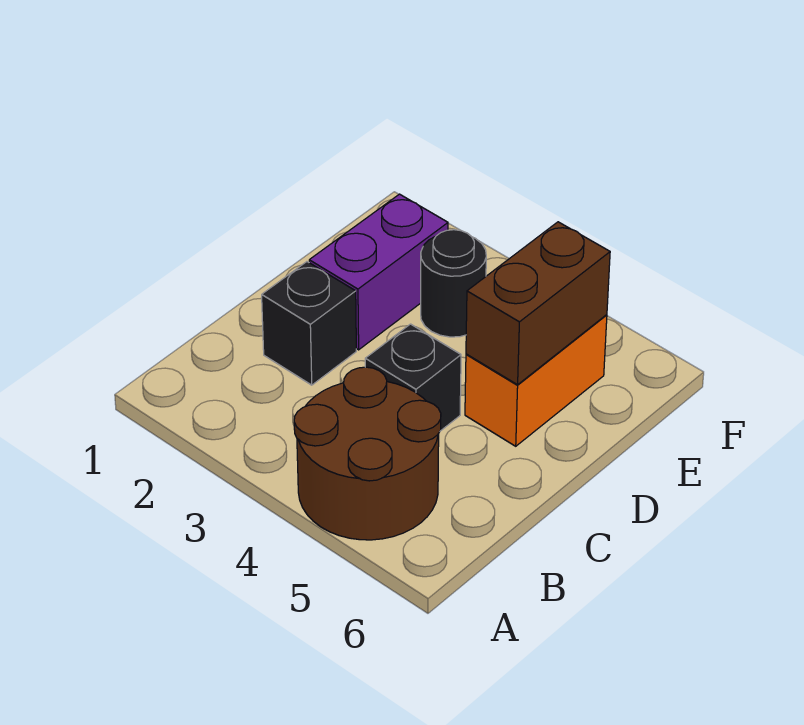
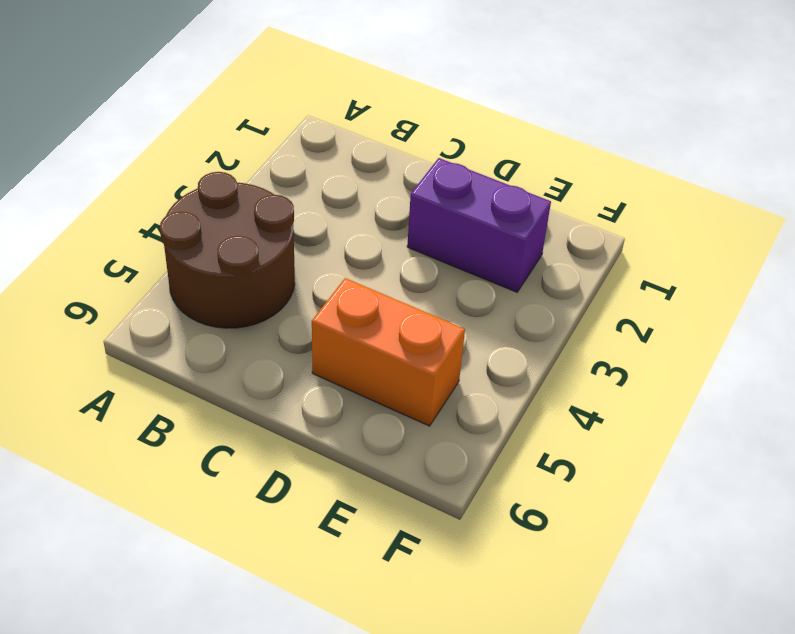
none -> black 1x1 brick [262,262,356,385]
none -> black 1x1 brick [365,324,461,431]

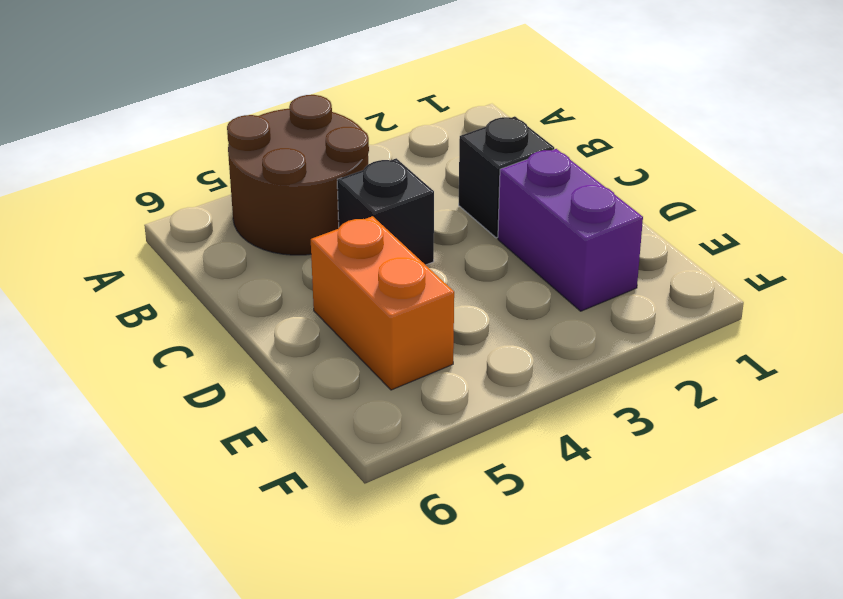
none -> black 1x1 round brick [421,230,486,337]
none -> brown 1x2 brick [466,222,610,385]

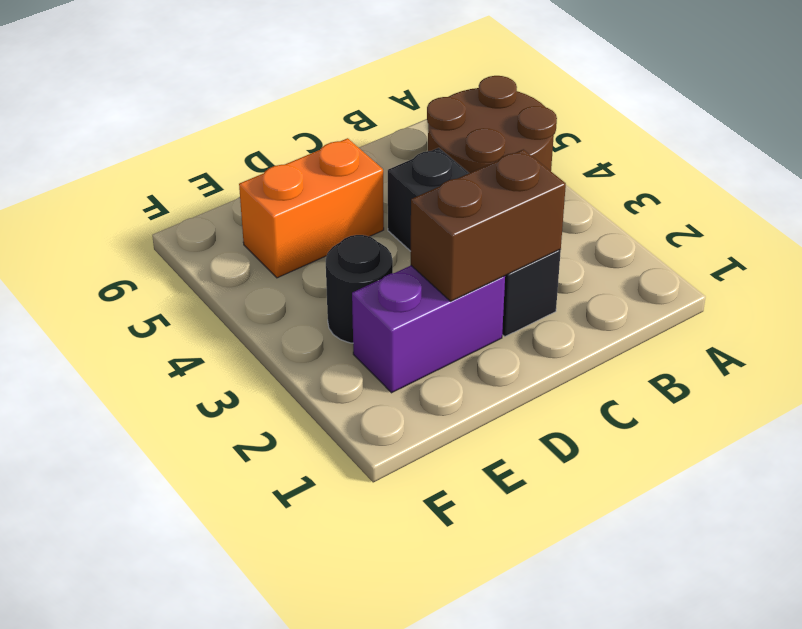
brown 1x2 brick [411,149,566,301] -> brown 1x2 brick moved to [466,222,610,385]

